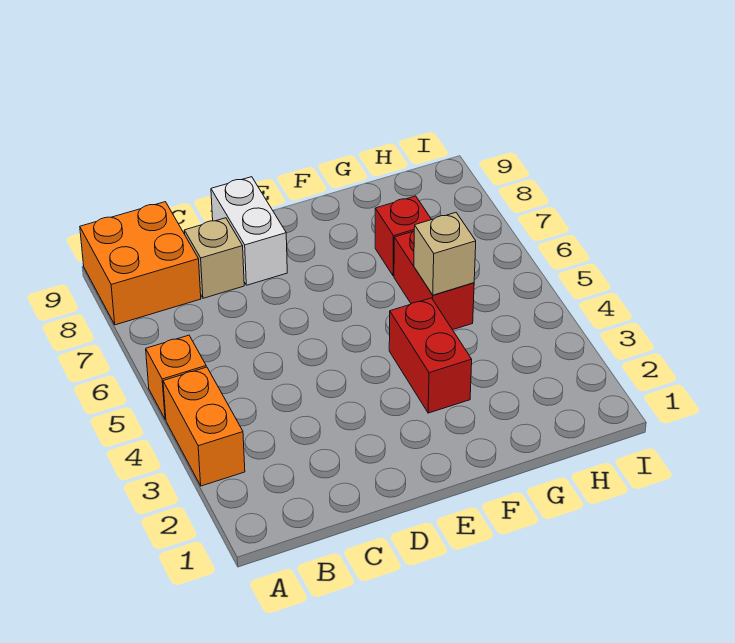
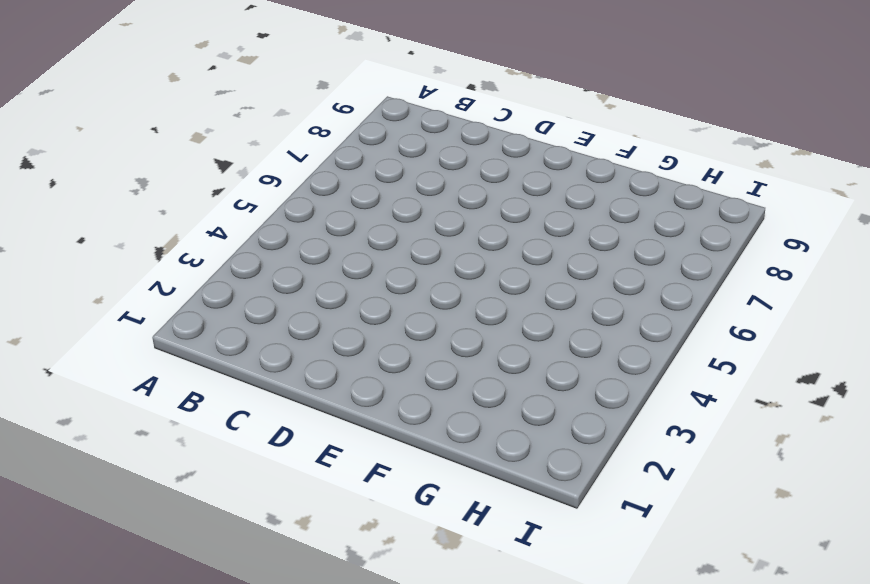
none -> orange 1x2 brick [163,367,245,486]
none -> orange 1x1 brick [146,335,206,419]

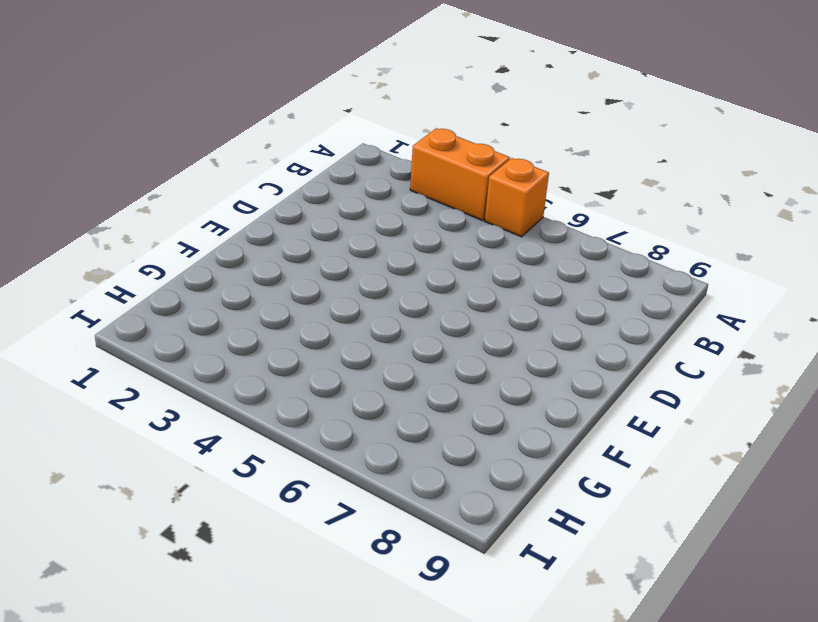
none -> orange 2x2 brick [80,202,201,325]
none -> tan 1x1 brick [184,218,244,298]

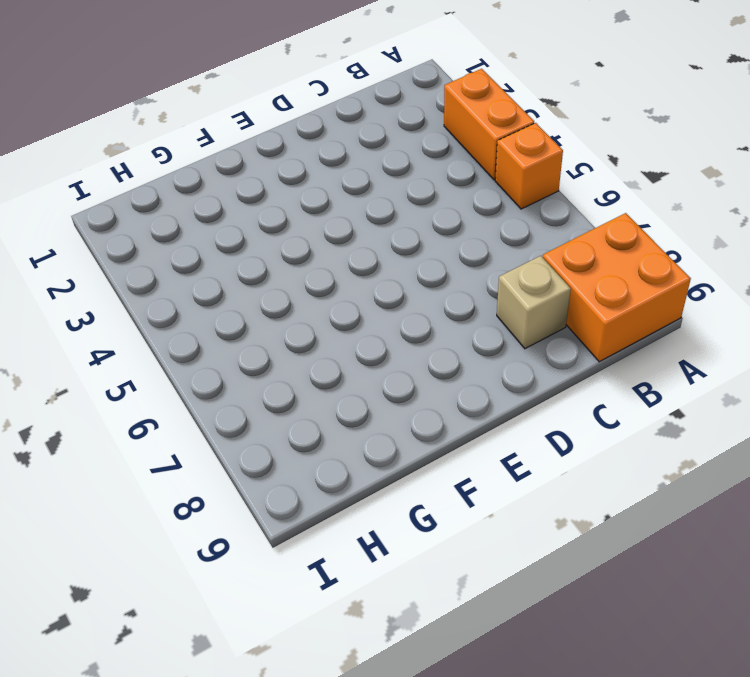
none -> white 1x2 brick [211,177,287,285]
none -> red 1x2 brick [389,298,472,413]

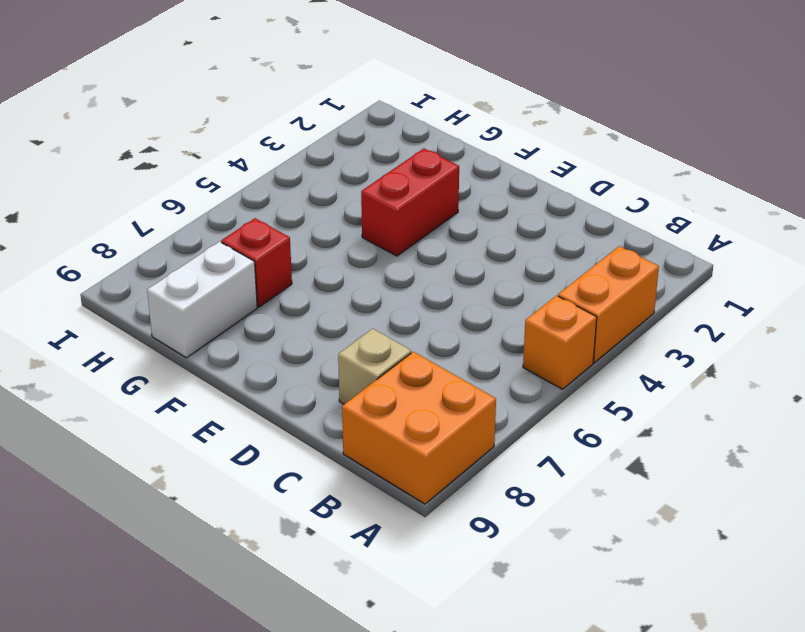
white 1x2 brick [147,242,257,358] -> white 1x2 brick moved to [211,177,287,285]
none -> red 1x2 brick [394,231,474,330]
none -> tan 1x1 brick [414,213,476,295]

